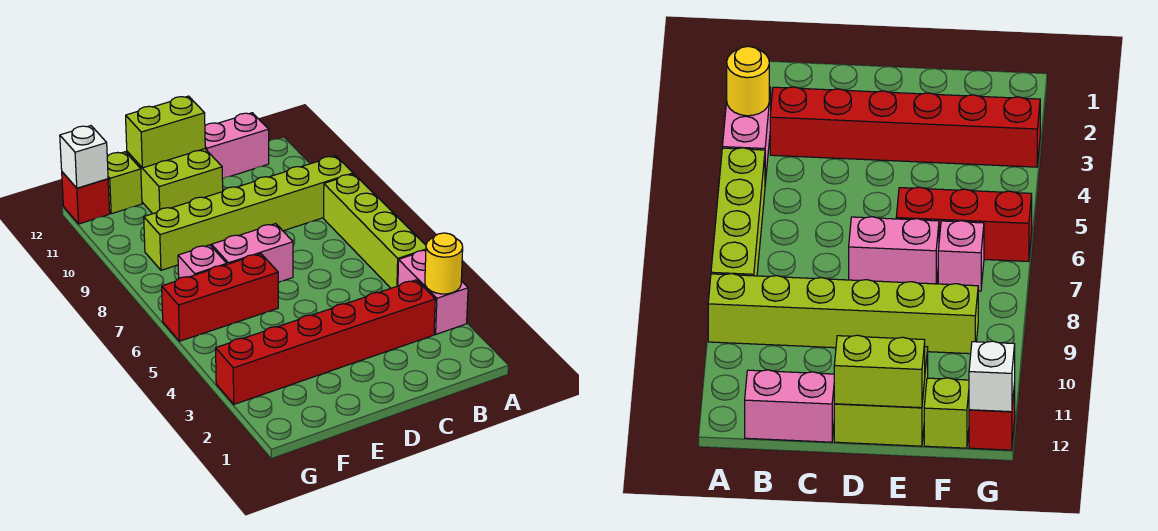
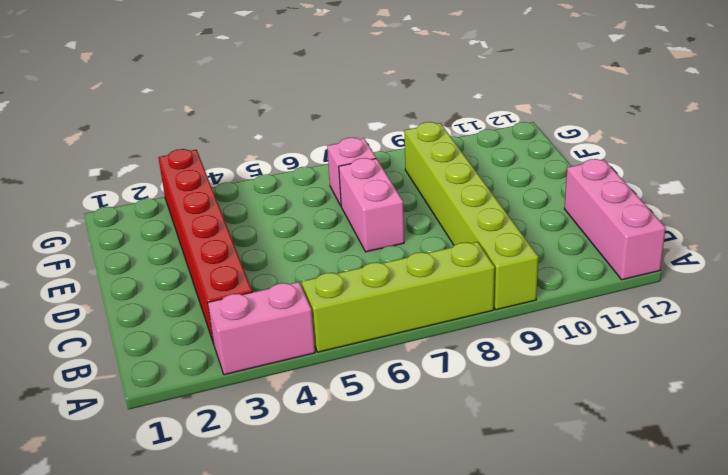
pink 1x3 brick [564,159,666,280] -> pink 1x2 brick [205,113,269,179]
none -> lime 2x2 brick [127,149,223,214]
none -> red 1x3 brick [162,254,279,341]
none -> lime 1x1 brick [107,152,142,214]

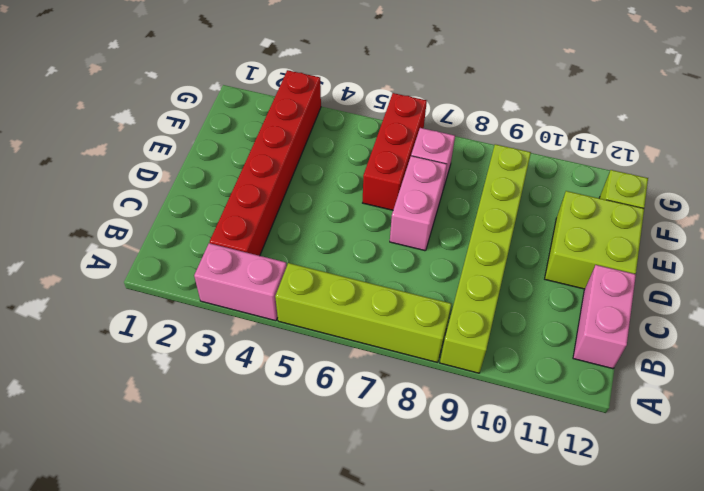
none -> red 1x1 brick [62,172,110,224]
none -> yellow 1x1 round brick [425,233,463,294]
none -> lime 1x2 brick [126,96,205,168]

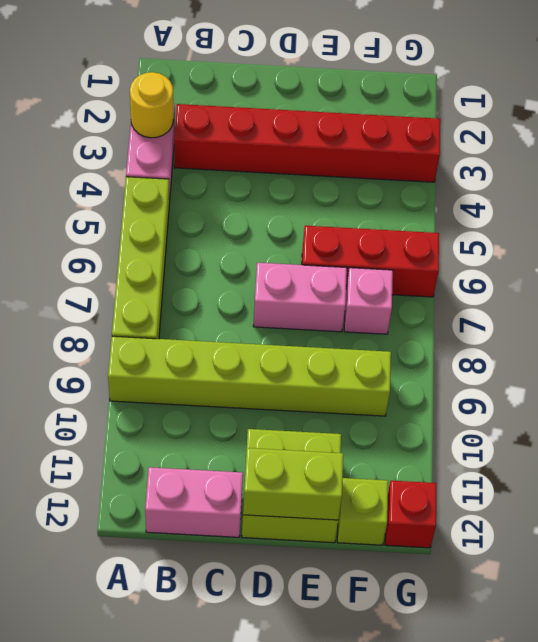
none -> white 1x1 brick [60,126,108,188]

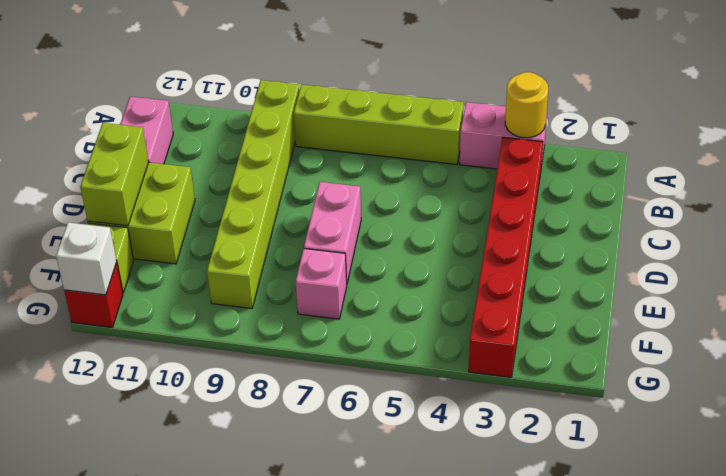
none -> red 1x3 brick [162,254,279,341]

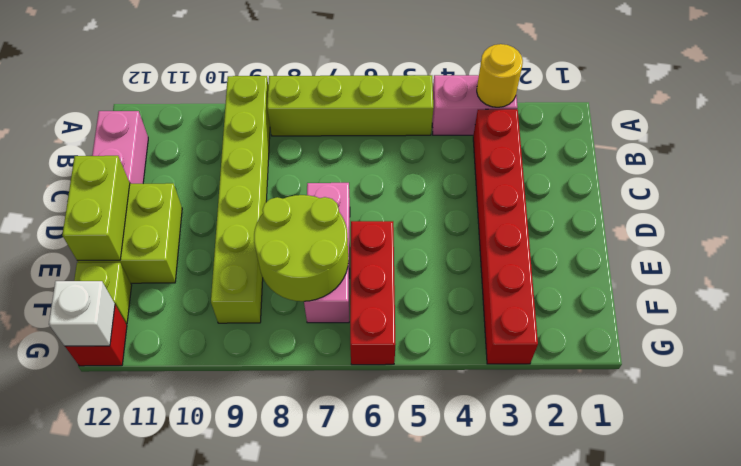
lime 2x2 round brick [254,195,348,301] -> none

